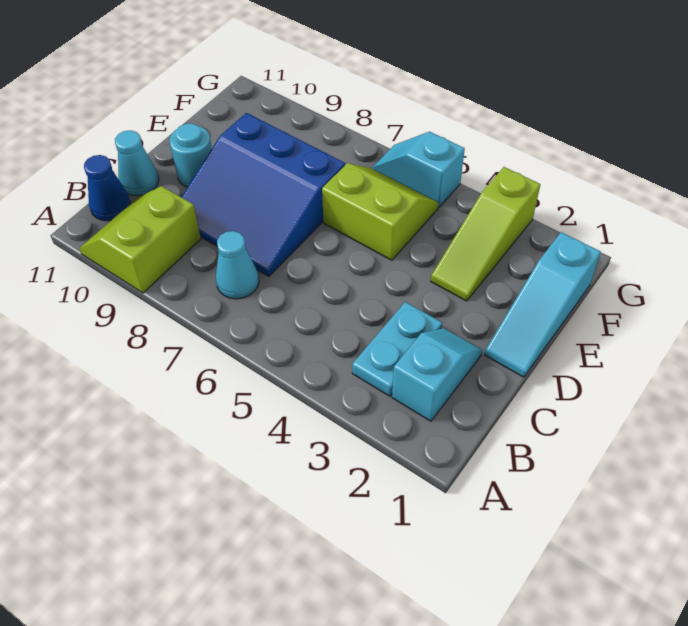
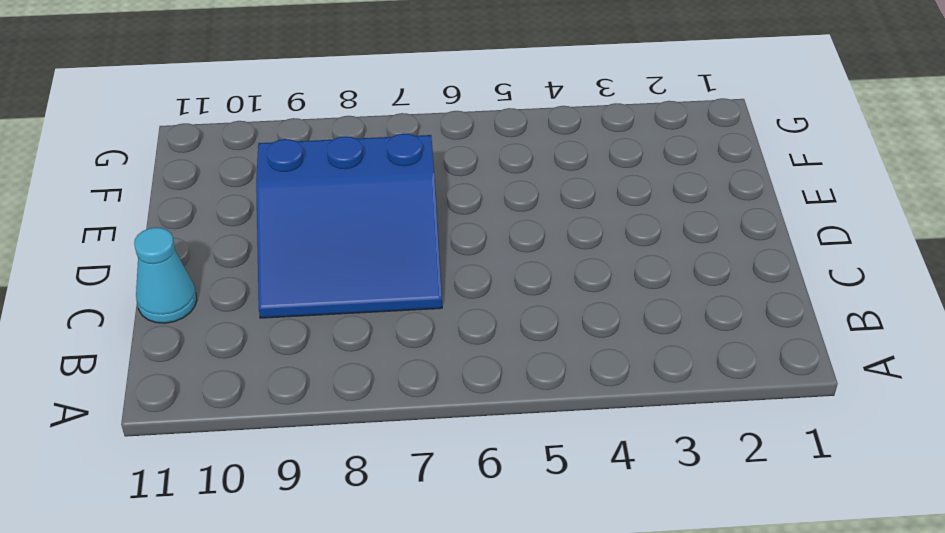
none -> lime 2x2 slope [79,186,201,293]
none -> cyan 1x2 slope [392,328,482,421]
none -> cyan 1x2 plate [352,302,442,396]

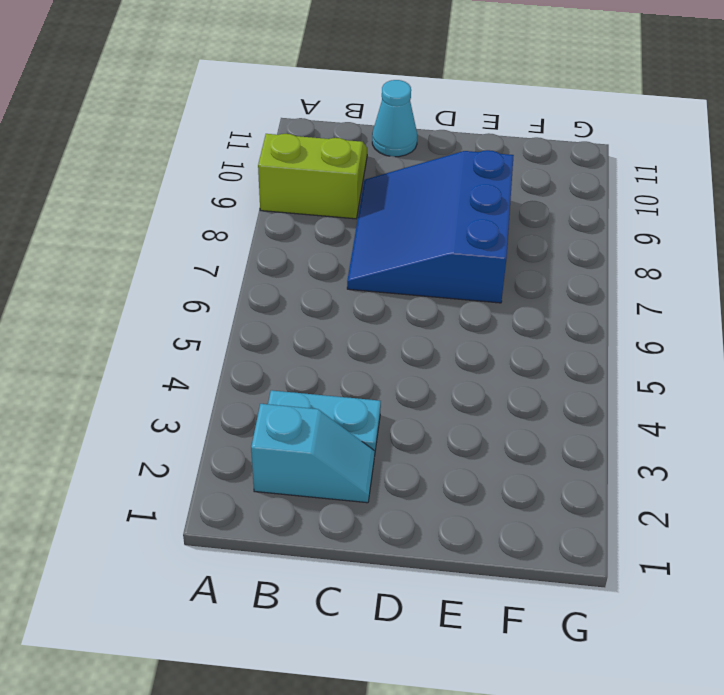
none -> cyan 1x1 cone [216,231,259,299]
none -> blue 1x1 cone [84,155,130,221]
none -> cyan 1x3 slope [484,232,601,377]

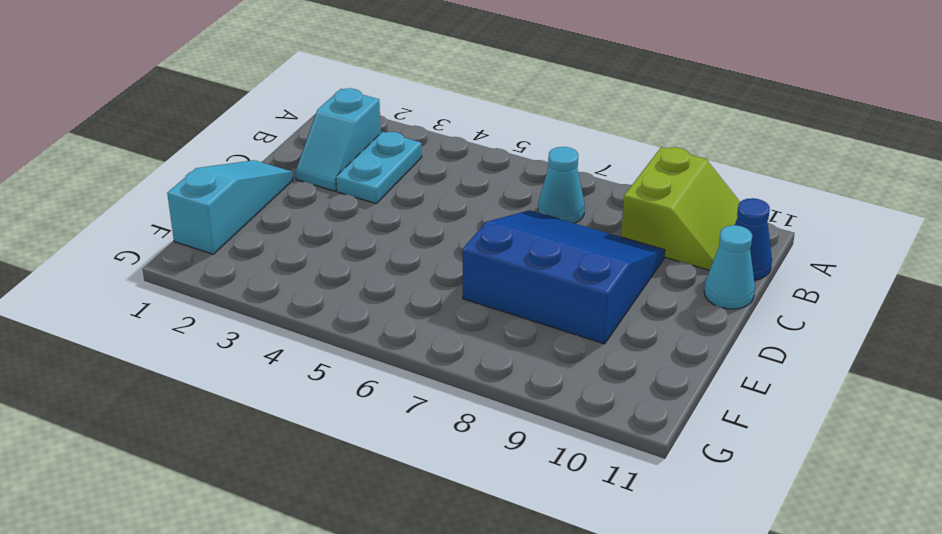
none -> cyan 1x1 round brick [170,123,212,187]
none -> lime 1x3 slope [431,167,540,301]
none -> lime 2x2 slope [322,163,439,260]

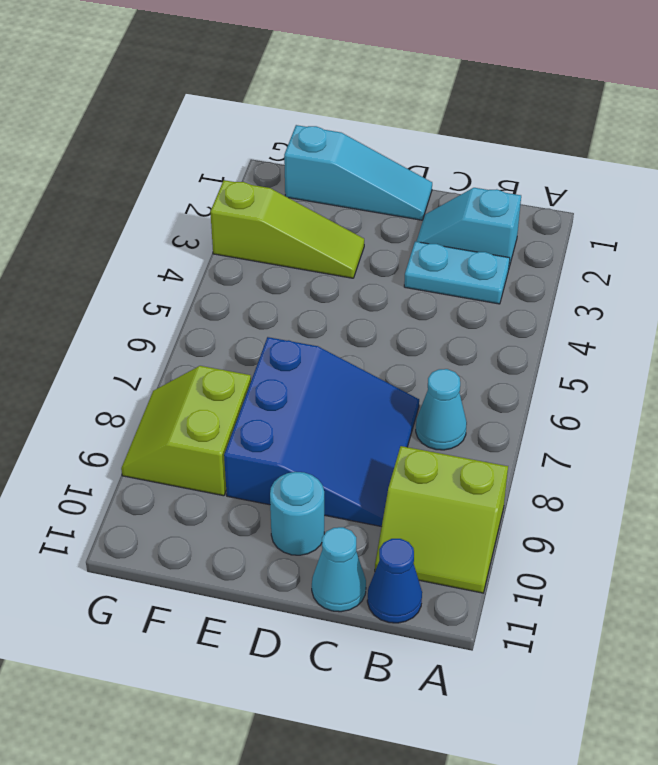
lime 2x2 slope [121,366,251,496] -> lime 2x2 slope moved to [322,163,439,260]
none -> cyan 1x2 slope [372,132,465,207]

